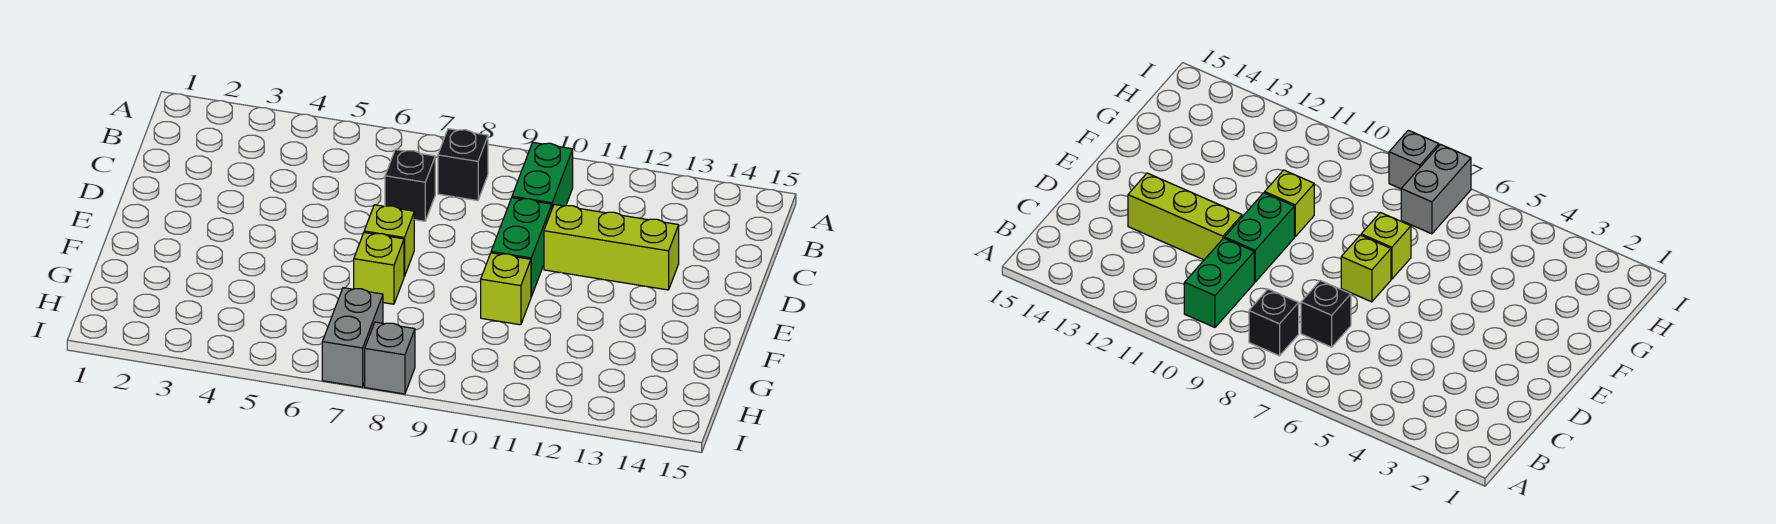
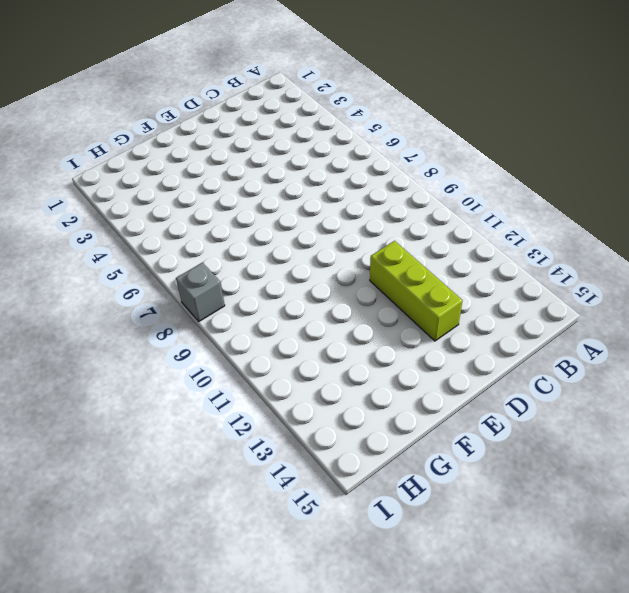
none -> black 1x1 brick [438,129,488,201]
none -> green 1x2 brick [512,143,573,208]

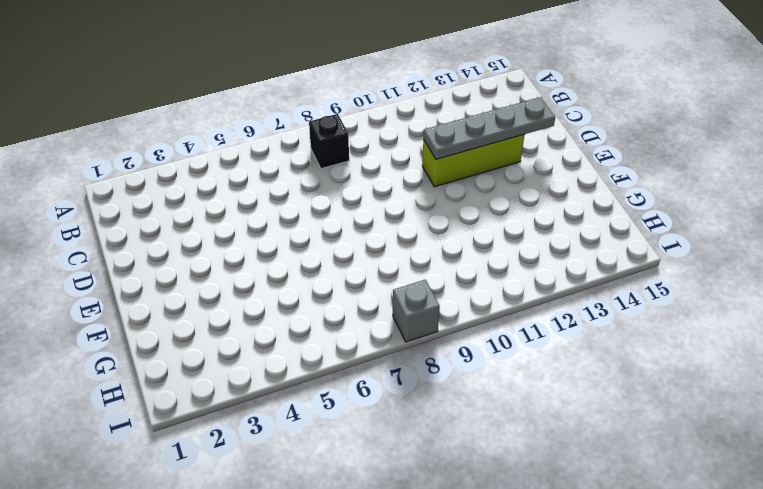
grey 1x4 plate [423,97,555,159] -> none
none -> green 1x2 brick [512,143,573,208]
none -> black 1x1 brick [385,150,435,221]

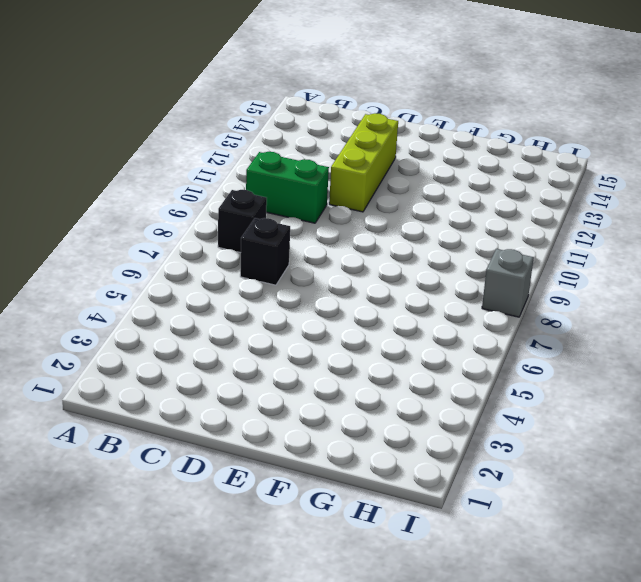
none -> green 1x2 brick [491,198,552,297]
none -> lime 1x1 brick [364,205,414,276]

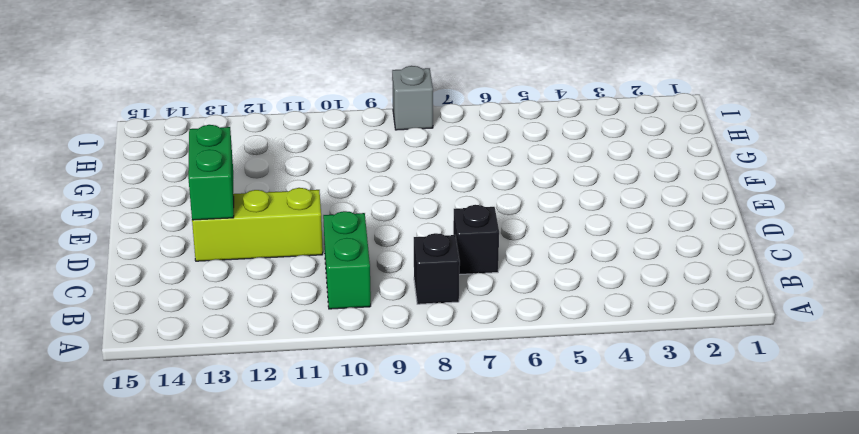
green 1x2 brick [188,125,234,220] -> green 1x2 brick moved to [491,198,552,297]
none -> lime 1x1 brick [364,205,414,276]
none -> lime 1x1 brick [354,232,404,304]

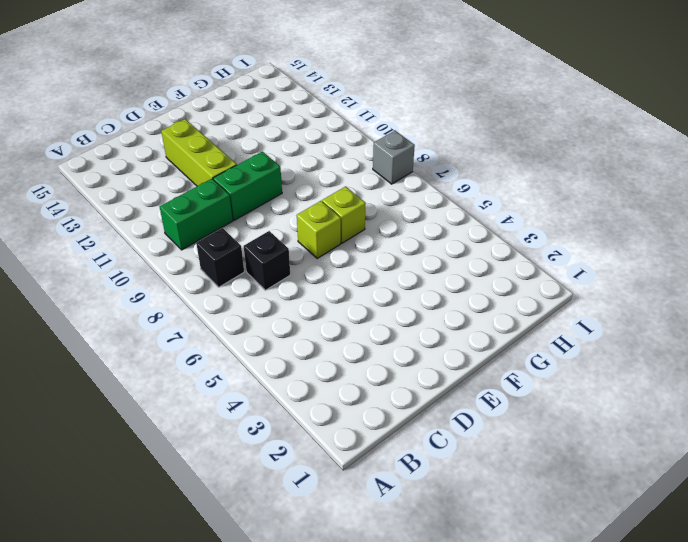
none -> lime 1x1 brick [481,253,531,325]
none -> grey 1x2 brick [322,288,383,387]

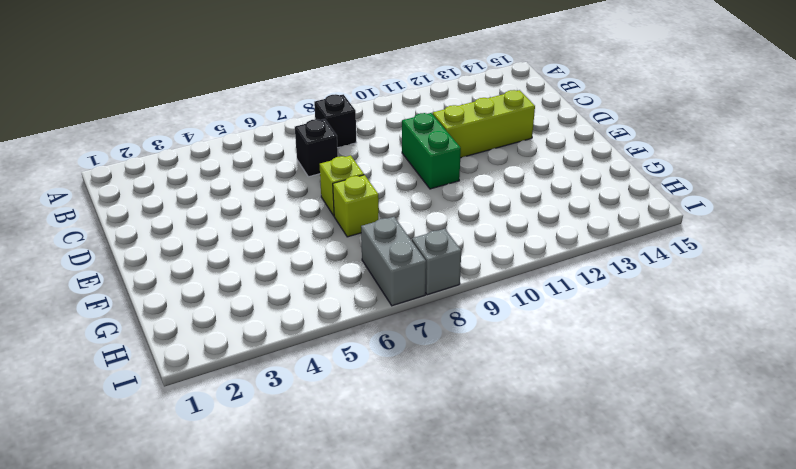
none -> green 1x2 brick [512,143,573,208]
none -> lime 1x1 brick [481,253,531,325]

